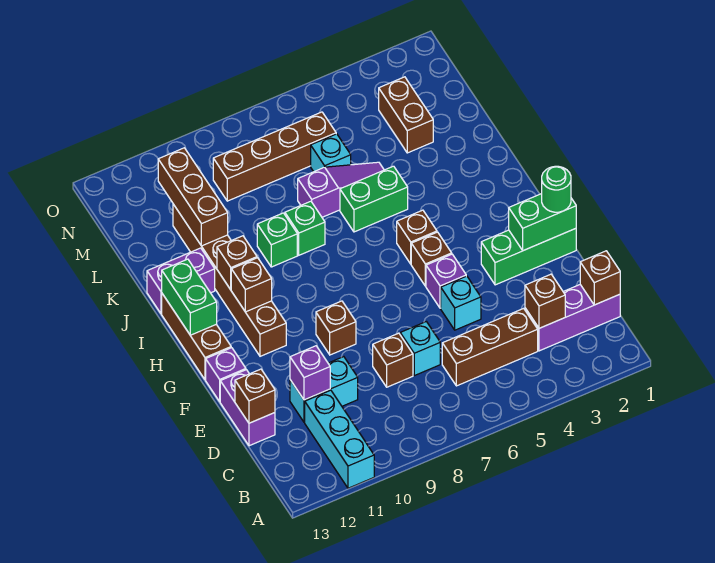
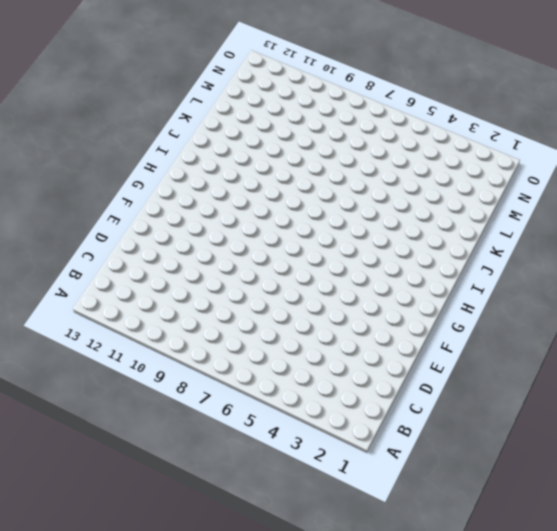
none -> cyan 1x3 brick [305,390,374,488]
none -> purple 1x3 brick [525,285,620,351]
none -> brown 1x3 brick [442,308,538,386]
none -> cyan 1x1 brick [400,322,440,376]

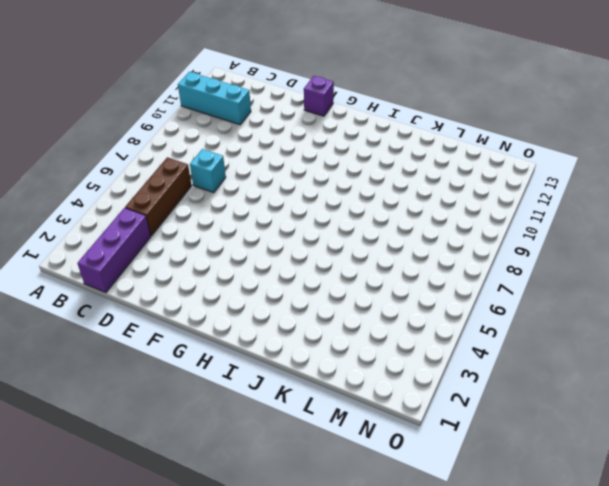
none -> brown 1x1 brick [373,333,413,387]
none -> cyan 1x2 brick [290,357,358,422]
none -> purple 1x2 brick [220,370,275,446]
none -> cyan 1x1 brick [441,276,481,330]

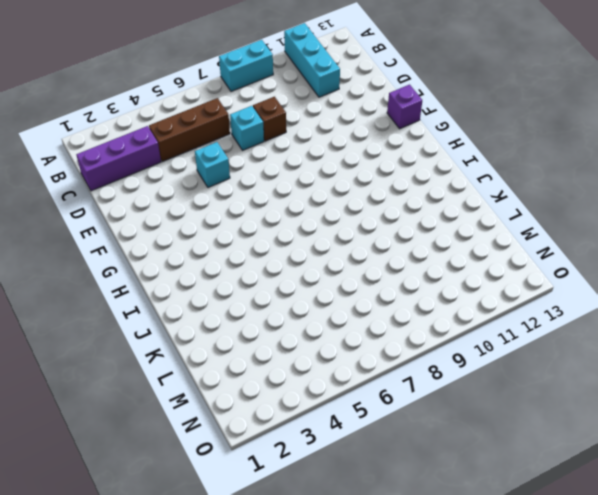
cyan 1x2 brick [219,40,273,91] -> cyan 1x2 brick moved to [290,357,358,422]
none -> purple 1x2 brick [220,370,275,446]
none -> green 1x3 brick [481,228,576,285]
none -> purple 1x1 brick [426,254,466,308]
none -> brown 1x1 brick [316,301,356,355]

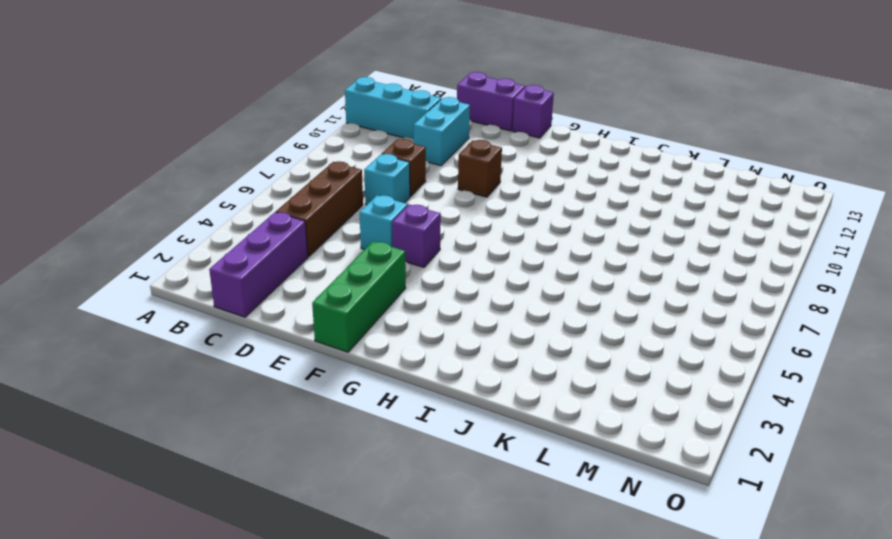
none -> brown 1x1 brick [411,232,452,286]
none -> brown 1x6 brick [173,204,286,356]
none -> brown 1x3 brick [162,294,231,380]
none -> brown 1x1 brick [397,210,437,264]

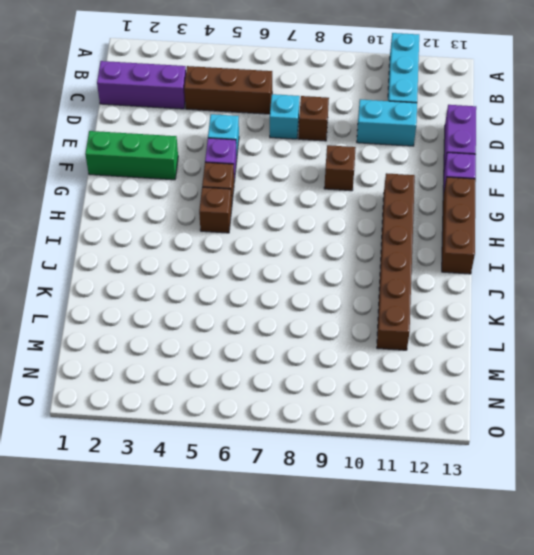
none -> green 1x2 brick [340,166,408,232]
none -> green 1x1 brick [285,201,325,255]
none -> green 1x1 brick [257,213,297,267]
none -> purple 1x2 brick [147,248,215,314]

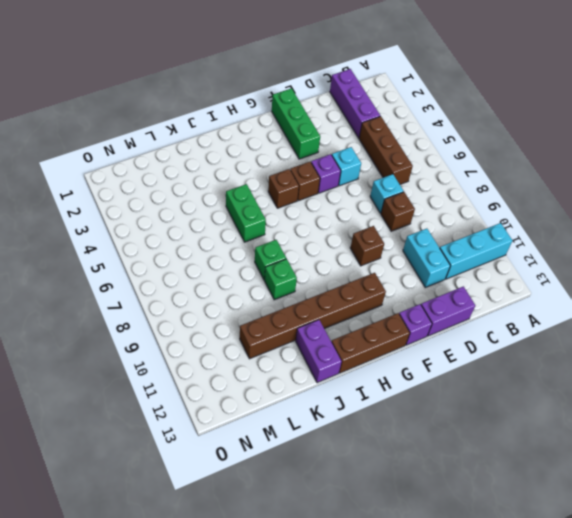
none -> purple 1x3 slope [298,162,384,217]
none -> brown 1x2 brick [379,77,433,153]
none -> cyan 1x1 brick [311,134,351,172]
none -> brown 1x4 brick [213,112,336,201]

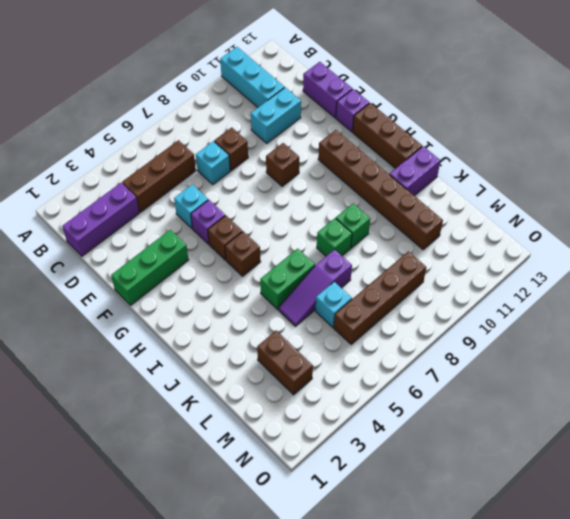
none -> brown 1x1 brick [580,251,620,305]
none -> brown 1x1 brick [525,274,565,328]
none -> purple 1x1 brick [290,346,330,400]
none -> brown 1x1 brick [235,369,275,423]

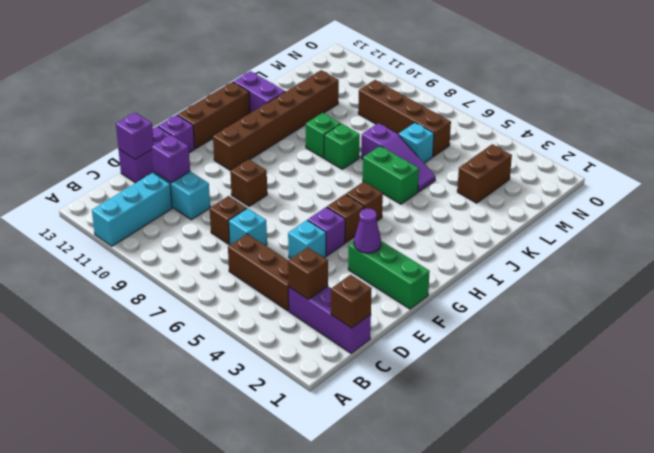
purple 1x1 brick [116,113,154,159] -> brown 1x1 brick [235,369,275,423]
purple 1x1 cone [354,209,381,253] -> none
none -> green 1x2 brick [509,194,576,251]
none -> brown 1x1 brick [231,258,272,312]
none -> green 1x2 brick [162,259,217,335]
none -> brown 1x1 brick [217,236,257,290]

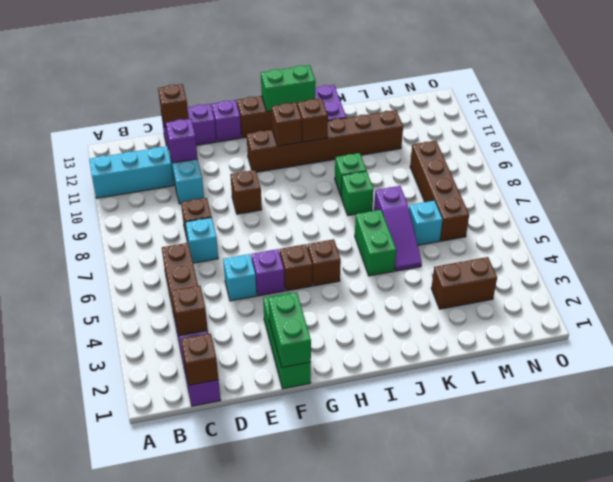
none -> brown 1x3 brick [158,148,228,246]
none -> green 1x1 round brick [542,166,571,212]

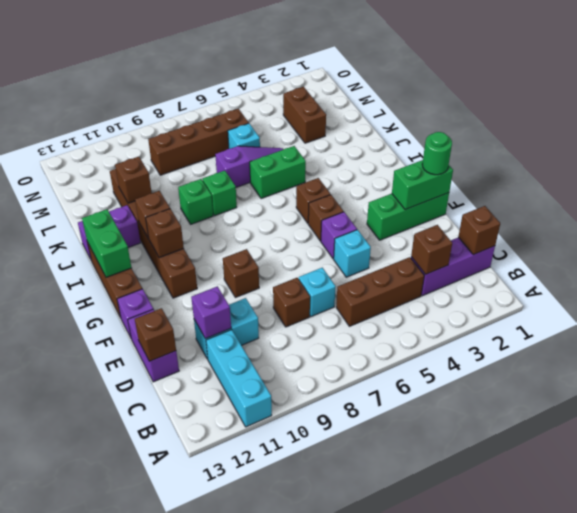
brown 1x1 brick [115,157,152,203] -> brown 1x3 brick [158,148,228,246]

